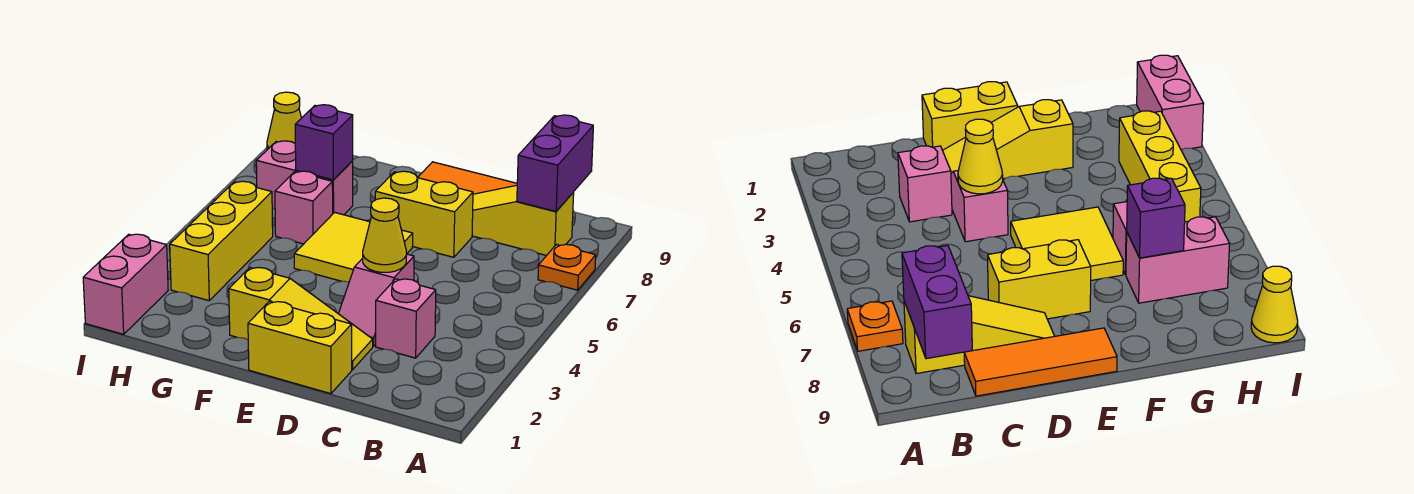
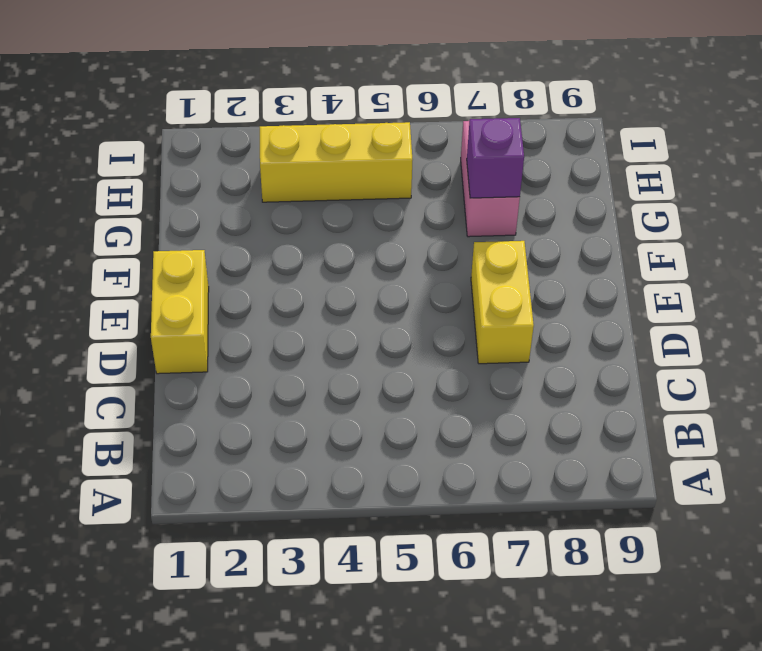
none -> orange 1x1 plate [538,244,596,290]
none -> yellow 1x3 slope [472,185,574,256]
none -> pink 1x1 brick [376,279,436,358]

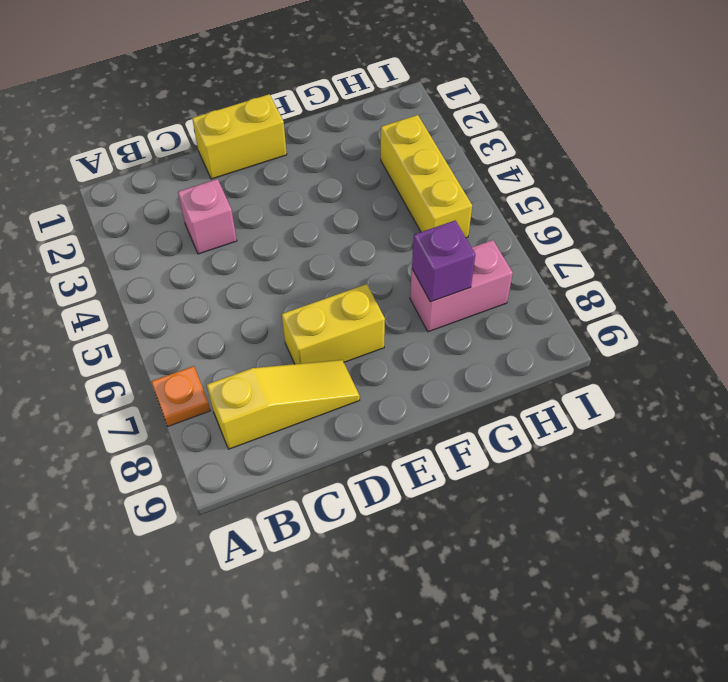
none -> orange 1x3 tile [418,162,517,194]
none -> yellow 1x3 slope [229,268,373,370]
none -> pink 1x2 slope [338,254,414,346]

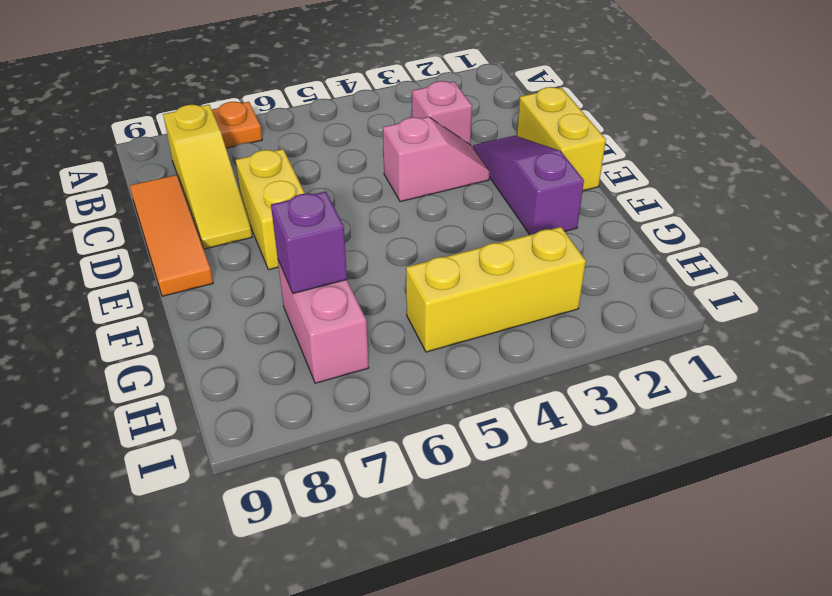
purple 1x3 slope [473,136,584,235] -> yellow 1x3 slope [229,268,373,370]
none -> yellow 2x2 tile [294,212,413,282]
none -> pink 1x1 brick [275,171,333,244]
none -> pink 1x2 brick [83,234,168,334]

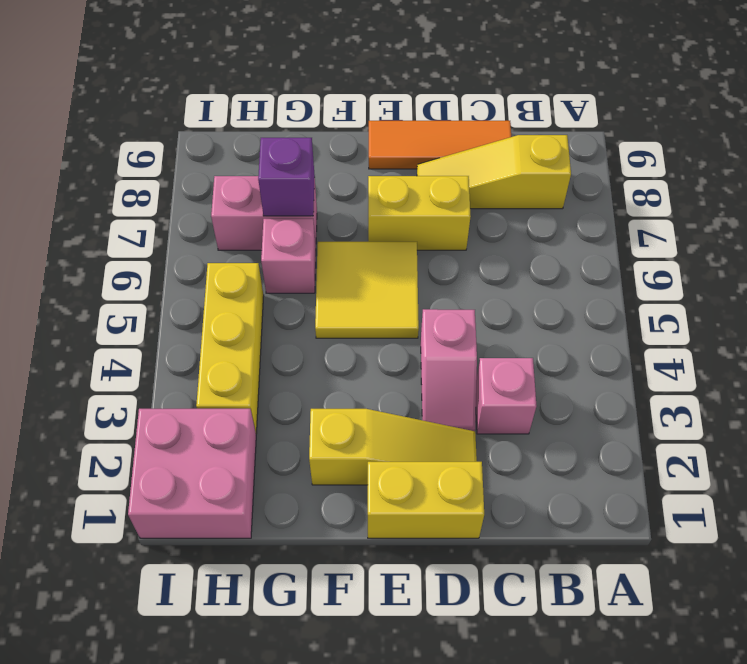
pink 2x2 brick [128,409,256,538] -> pink 1x2 brick [83,234,168,334]
none -> orange 1x1 plate [538,244,596,290]
none -> yellow 1x1 cone [267,92,301,150]
none -> purple 1x2 brick [517,115,593,211]

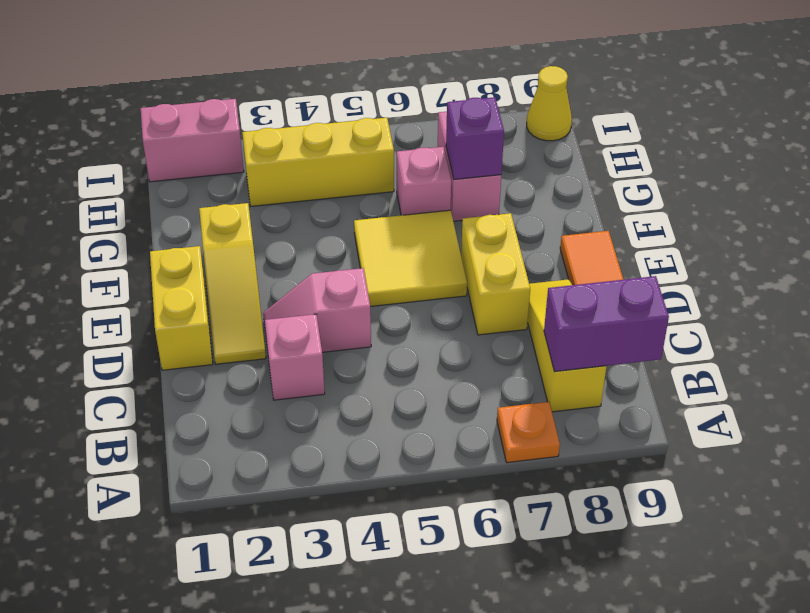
none -> yellow 1x1 cone [363,198,407,272]

